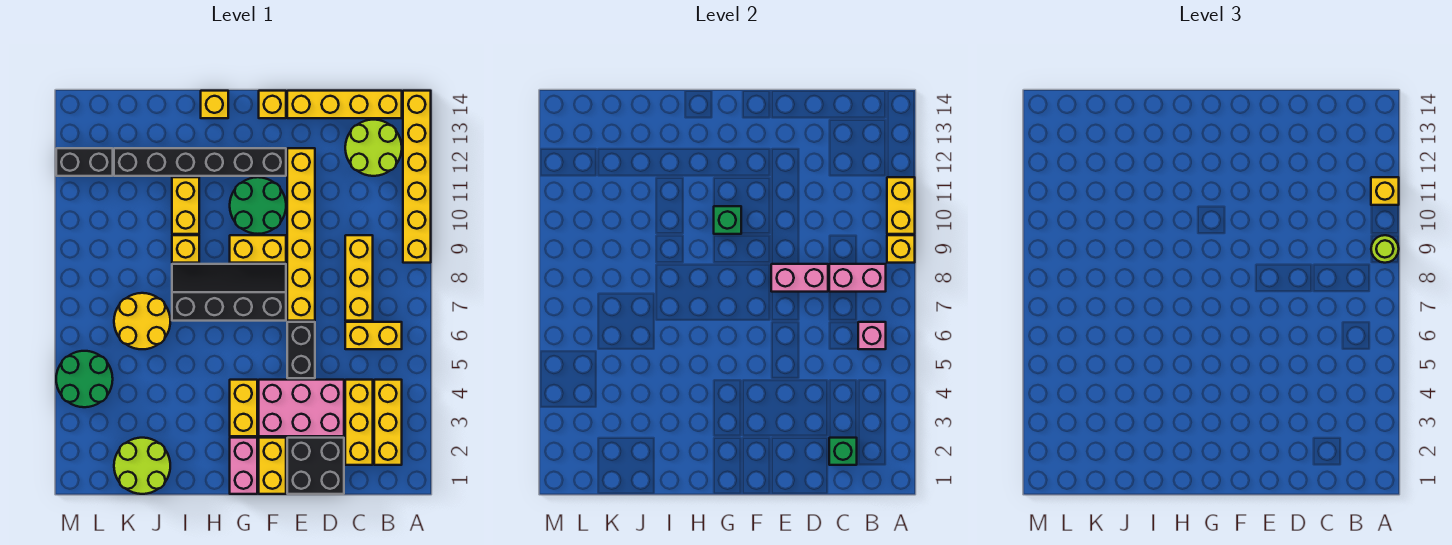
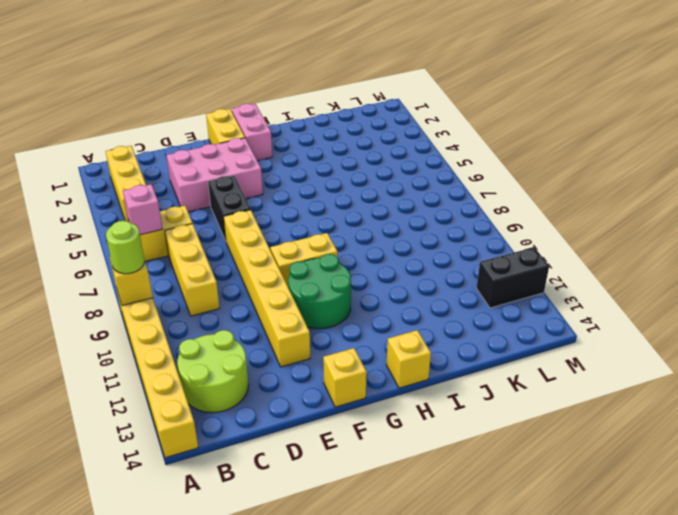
none -> yellow 1x4 brick [287,91,402,118]
none -> yellow 1x3 brick [345,380,373,465]
none -> black 2x2 brick [287,438,344,494]
none -> black 2x4 slope [172,264,286,321]

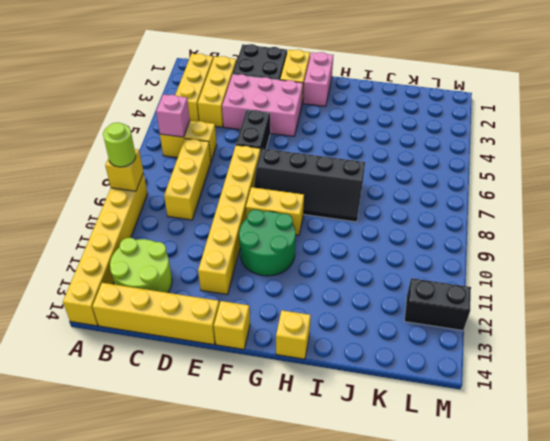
none -> black 1x6 brick [114,148,286,176]
none -> yellow 1x2 brick [230,380,257,436]
none -> yellow 1x1 brick [172,235,199,263]
none -> yellow 1x2 brick [172,177,199,234]

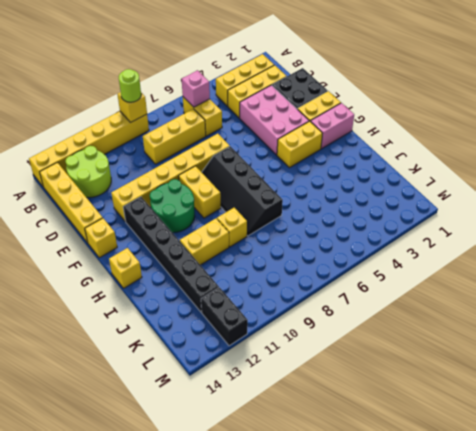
none -> black 1x2 brick [287,322,315,378]
none -> lime 2x2 round brick [114,438,170,494]
none -> yellow 2x2 round brick [114,293,170,349]
none -> green 2x2 round brick [56,351,113,407]

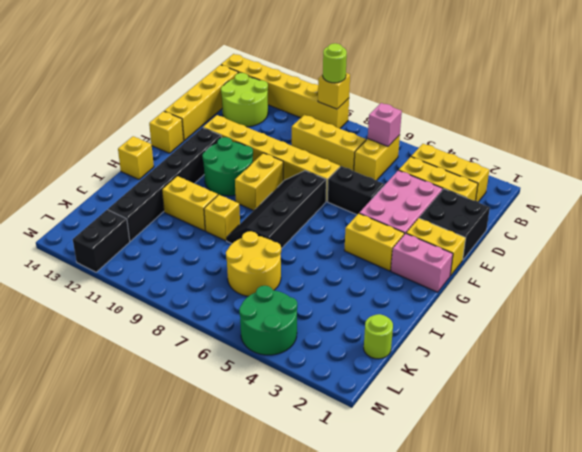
lime 1x1 round brick [364,314,393,359] -> lime 2x2 round brick [114,438,170,494]
none -> yellow 1x2 brick [887,177,915,234]
none -> pink 1x2 brick [829,264,886,292]
none -> green 1x1 brick [829,438,857,465]
none -> pink 1x2 brick [771,264,828,292]

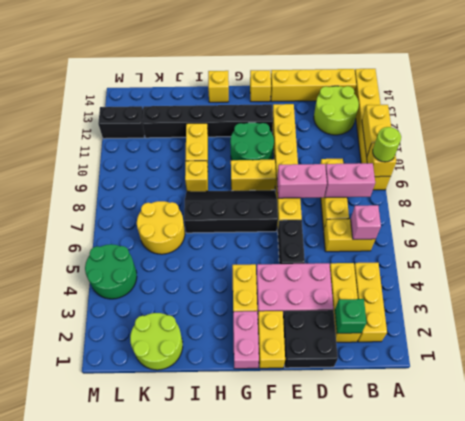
none -> green 1x1 brick [714,206,741,234]
none -> yellow 1x1 brick [1371,177,1399,205]

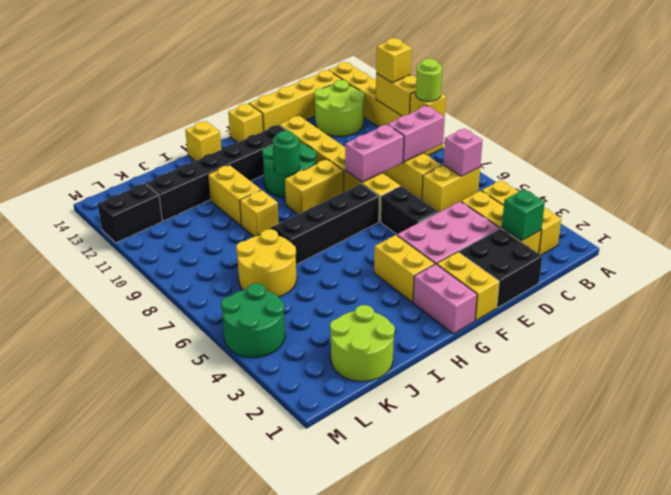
green 1x1 round brick [272,131,300,175] -> green 1x1 brick [714,206,741,234]

